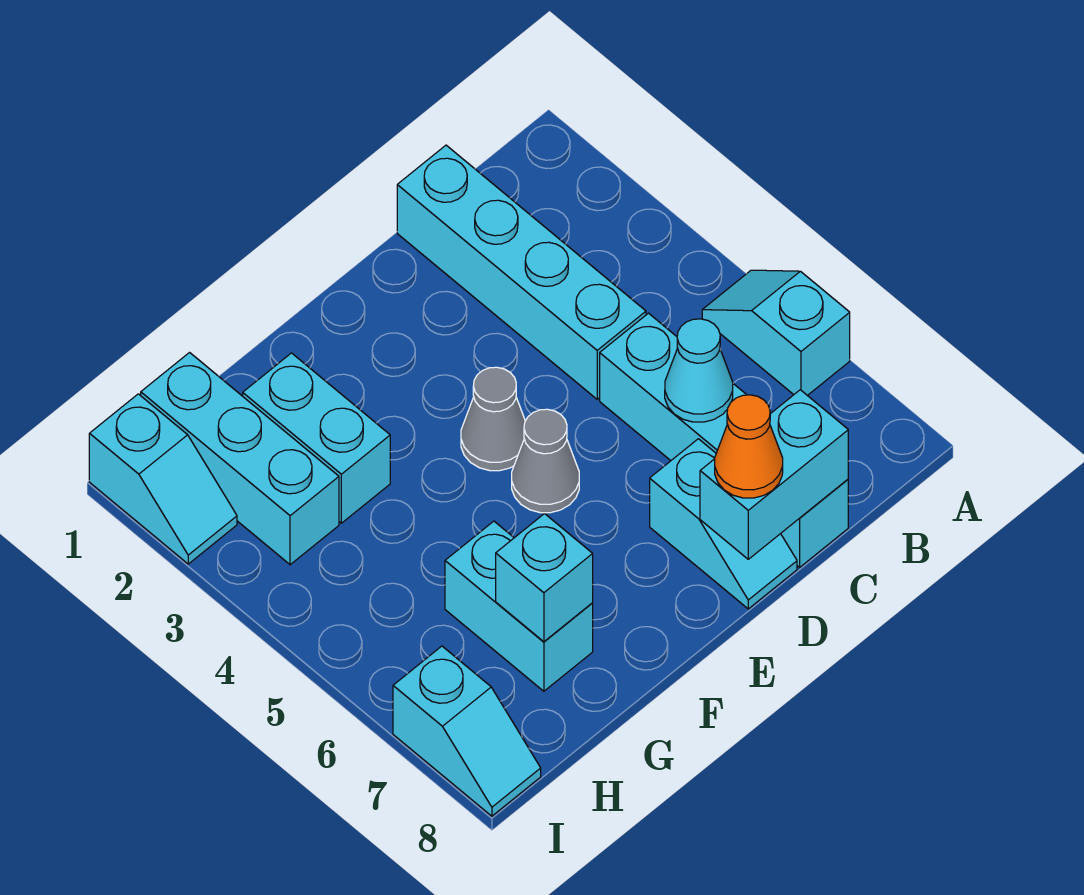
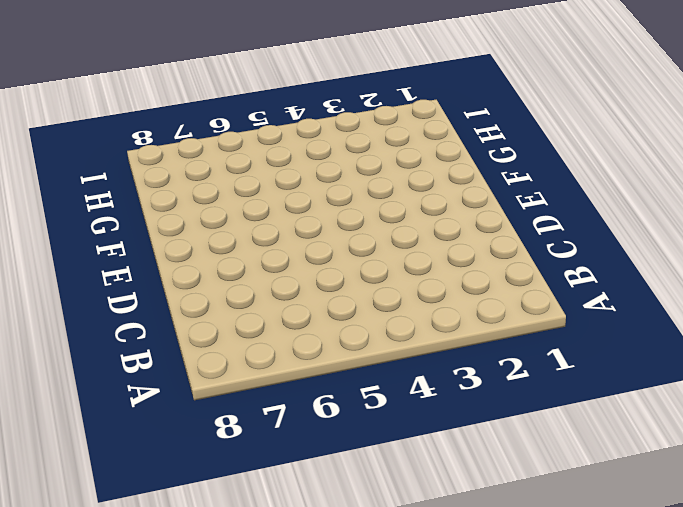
none -> cyan 1x2 slope [702,270,850,396]
none -> cyan 1x4 brick [397,145,646,399]
none -> cyan 1x4 brick [600,313,848,567]

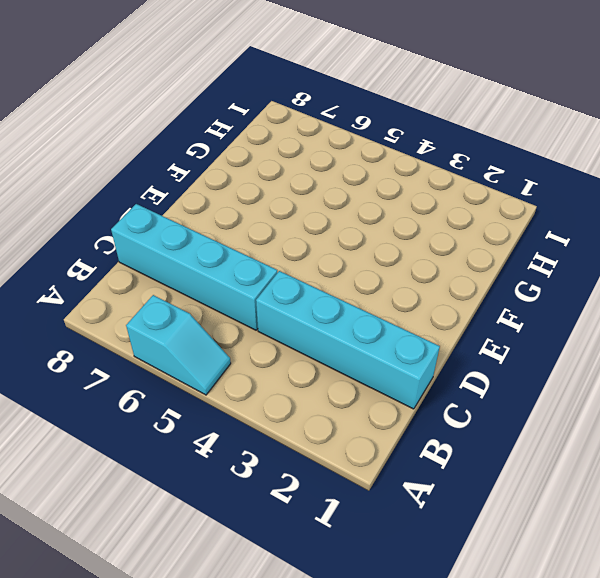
none -> cyan 1x2 slope [650,439,797,609]
none -> grey 1x1 cone [461,367,525,471]
none -> grey 1x1 cone [512,409,579,513]

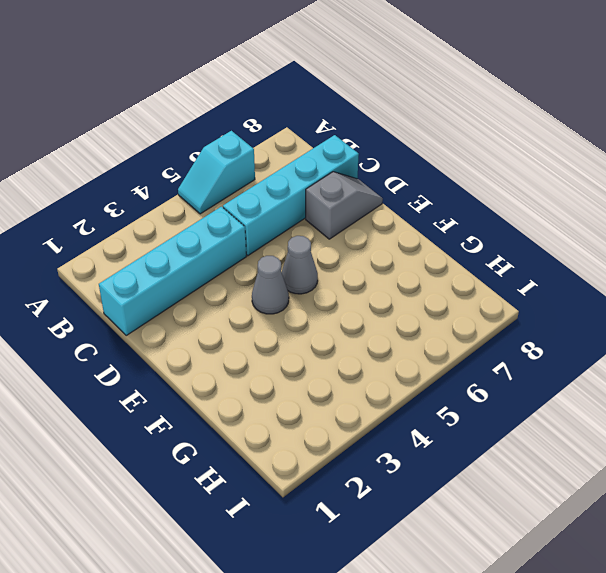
grey 1x2 slope [306,172,383,239] -> cyan 1x2 slope [650,439,797,609]
none -> cyan 1x2 brick [243,353,390,523]
none -> cyan 1x2 brick [445,521,593,691]
none -> cyan 1x3 brick [141,353,339,565]

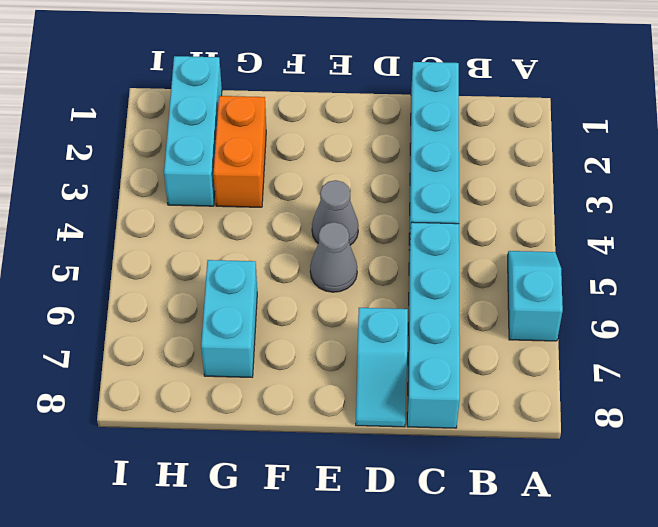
orange 1x2 brick [213,96,266,207] -> cyan 1x2 brick [243,353,390,523]
none -> cyan 1x2 slope [89,394,237,564]
none -> cyan 1x2 slope [393,646,541,816]
none -> cyan 1x1 cone [665,319,733,422]

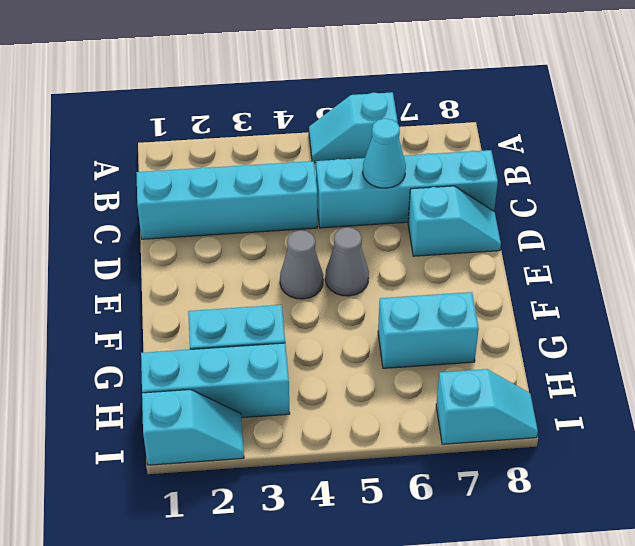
none -> cyan 1x2 brick [700,390,848,559]
none -> cyan 1x1 brick [496,514,593,642]
none -> orange 1x1 cone [715,395,783,498]

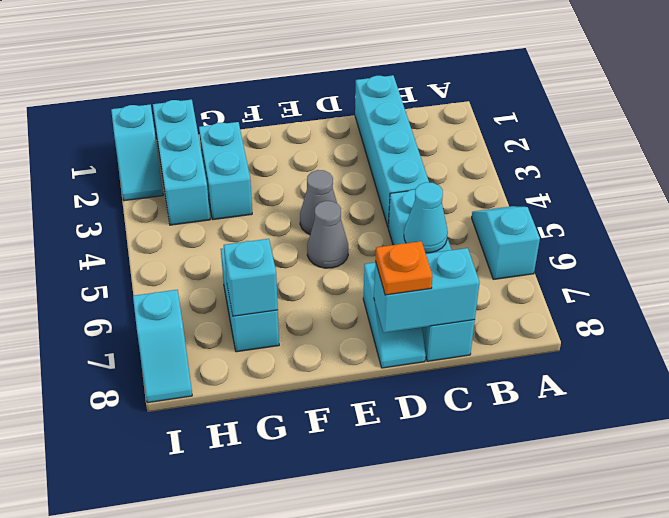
orange 1x1 plate [375,241,433,295] -> orange 1x1 cone [715,395,783,498]

